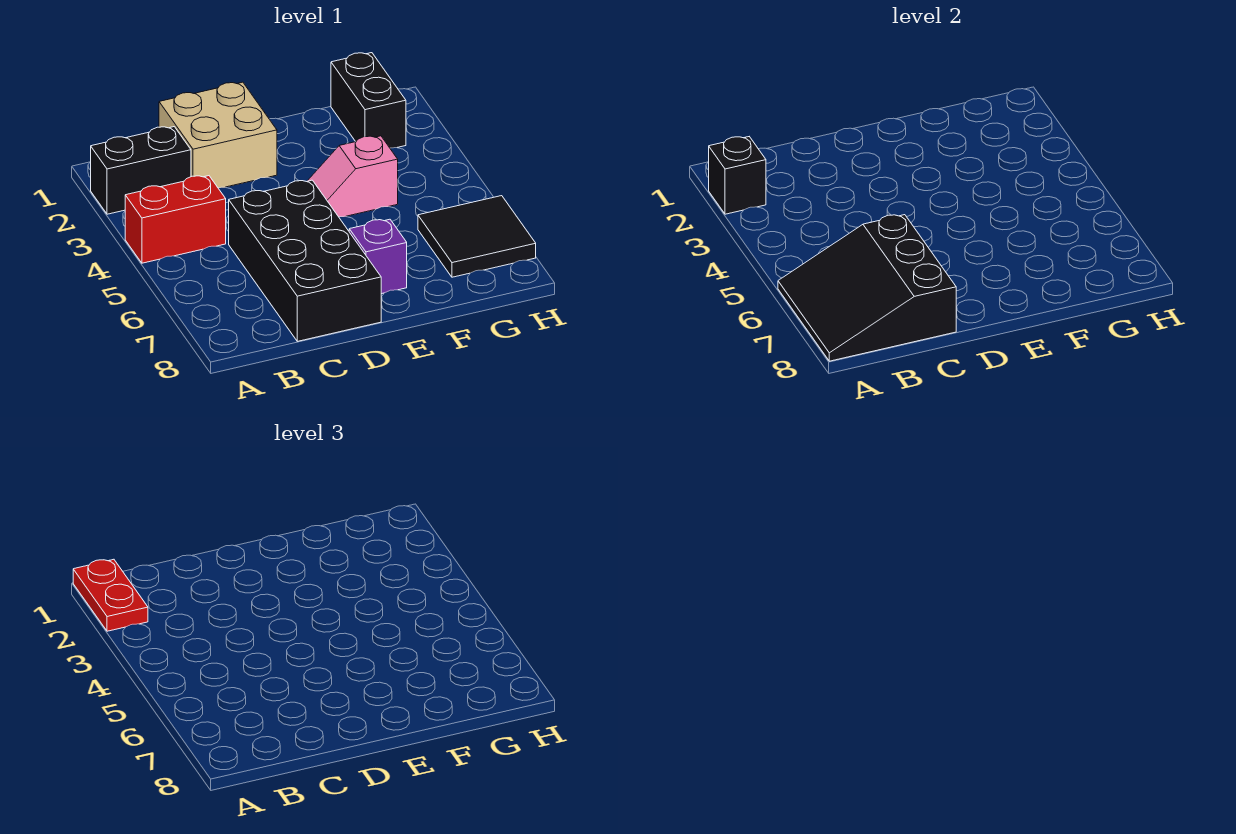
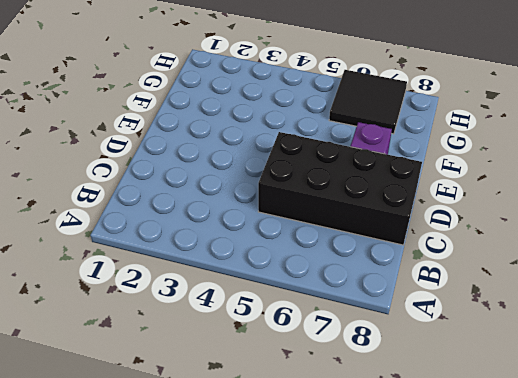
none -> black 1x2 brick [91,127,191,214]
none -> red 1x2 brick [125,176,226,263]

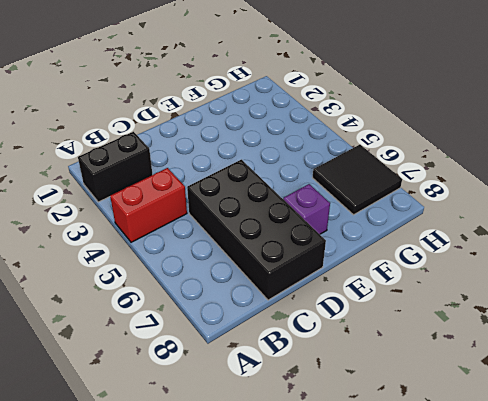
none -> tan 2x2 brick [159,82,277,188]
none -> pink 1x2 slope [308,136,398,217]

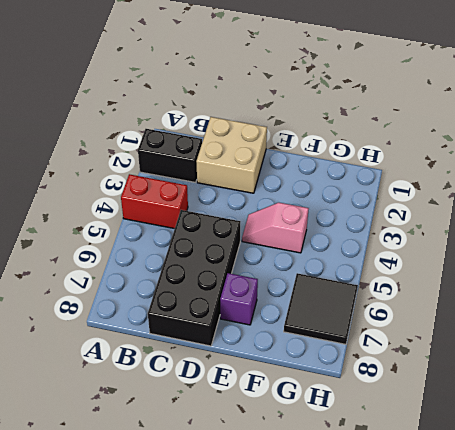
none -> black 1x2 brick [331,53,406,148]
none -> black 1x1 brick [709,137,766,214]

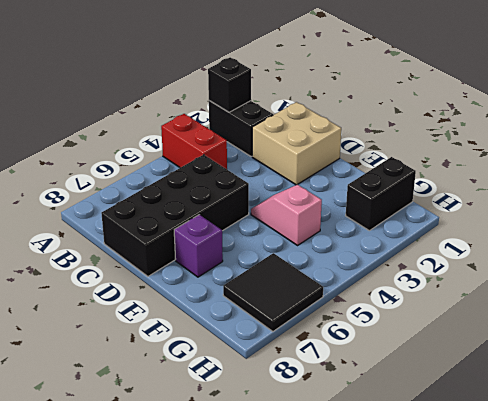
none -> black 3x3 slope [778,215,956,361]
none -> red 1x2 plate [73,559,148,631]

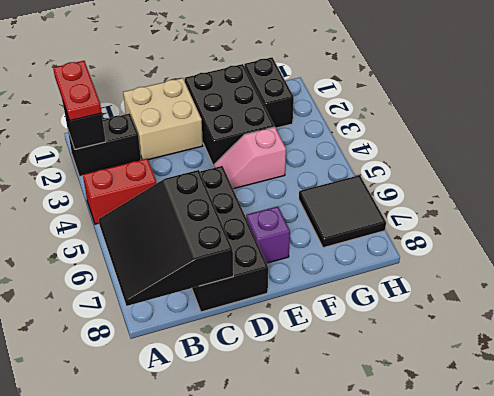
black 2x3 brick [185,64,275,168] -> none

